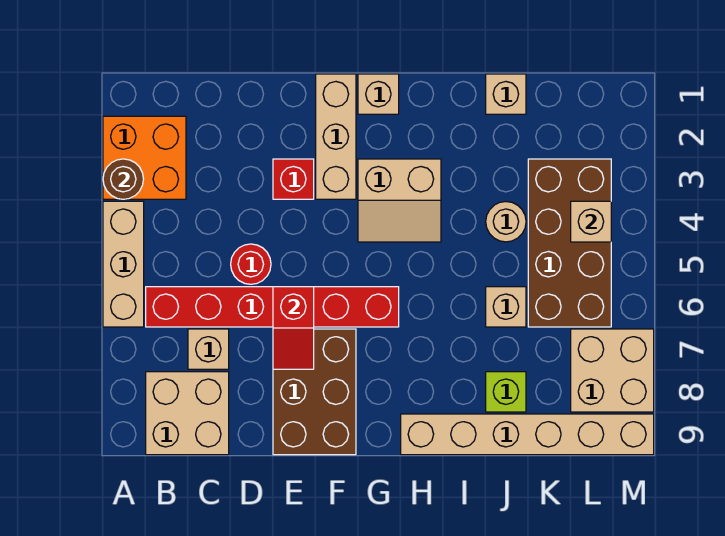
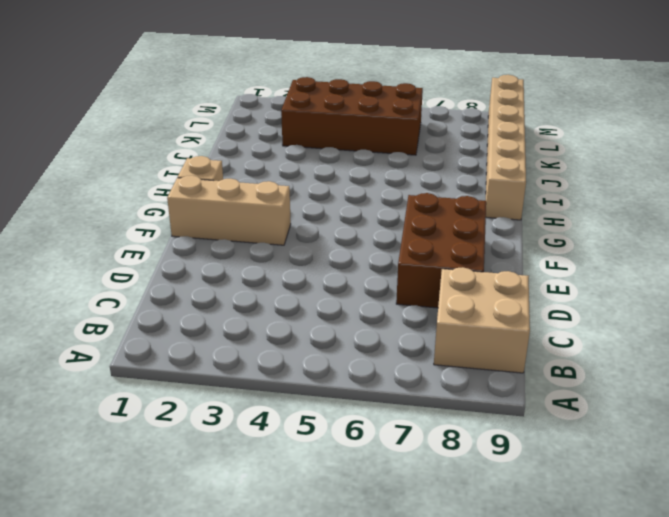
brown 2x3 brick [396,193,486,308] -> brown 2x3 brick turned to [273,329,356,455]
none -> orange 2x2 brick [103,116,186,199]
none -> tan 1x3 brick [103,201,144,327]
none -> red 1x6 brick [146,287,399,327]

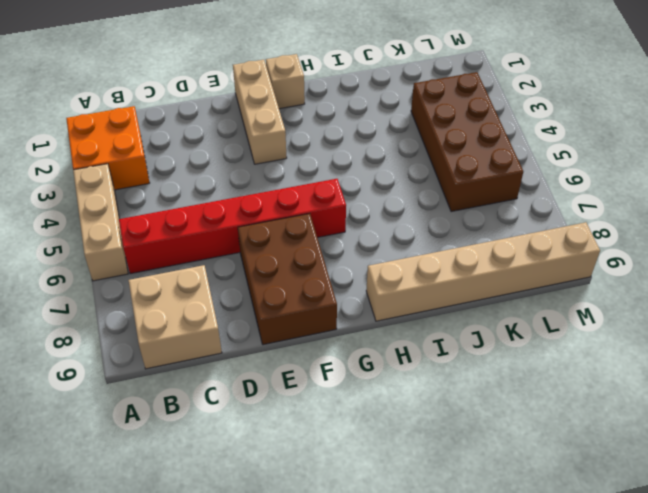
none -> tan 1x1 brick [188,329,229,369]
none -> red 1x1 round brick [231,244,271,284]
none -> red 1x1 brick [273,159,314,199]

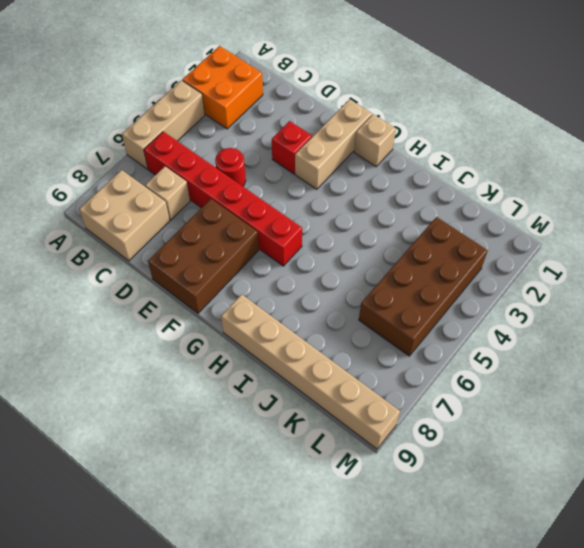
none -> tan 2x2 slope [358,159,441,242]
none -> tan 1x1 brick [486,74,526,114]
none -> tan 1x1 round brick [486,202,526,242]

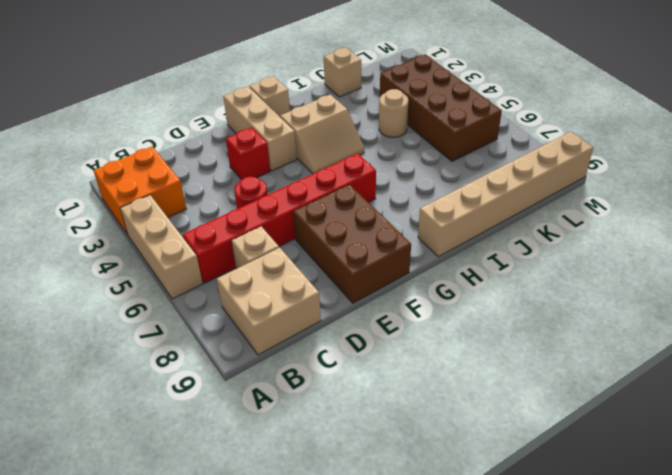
none -> tan 1x1 brick [486,287,526,327]
none -> lime 1x1 brick [486,372,526,412]
none -> tan 2x2 brick [571,329,654,412]

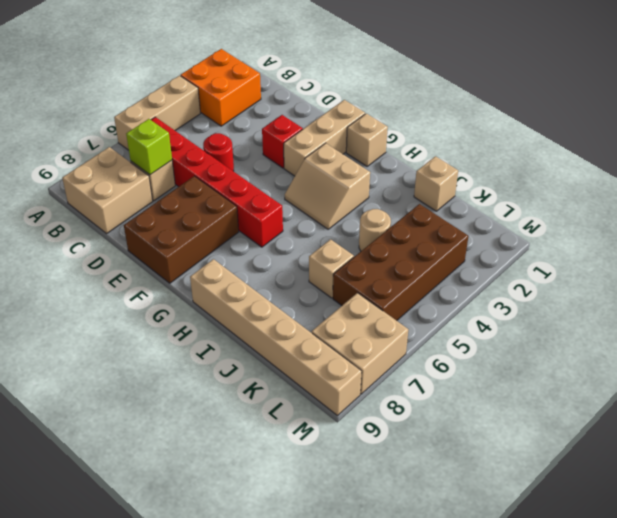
lime 1x1 brick [126,119,172,175] -> lime 1x1 brick moved to [486,372,526,412]
none -> brown 1x1 round brick [103,159,143,199]
none -> red 1x2 slope [273,287,314,369]
none -> tan 1x1 brick [571,201,611,242]

